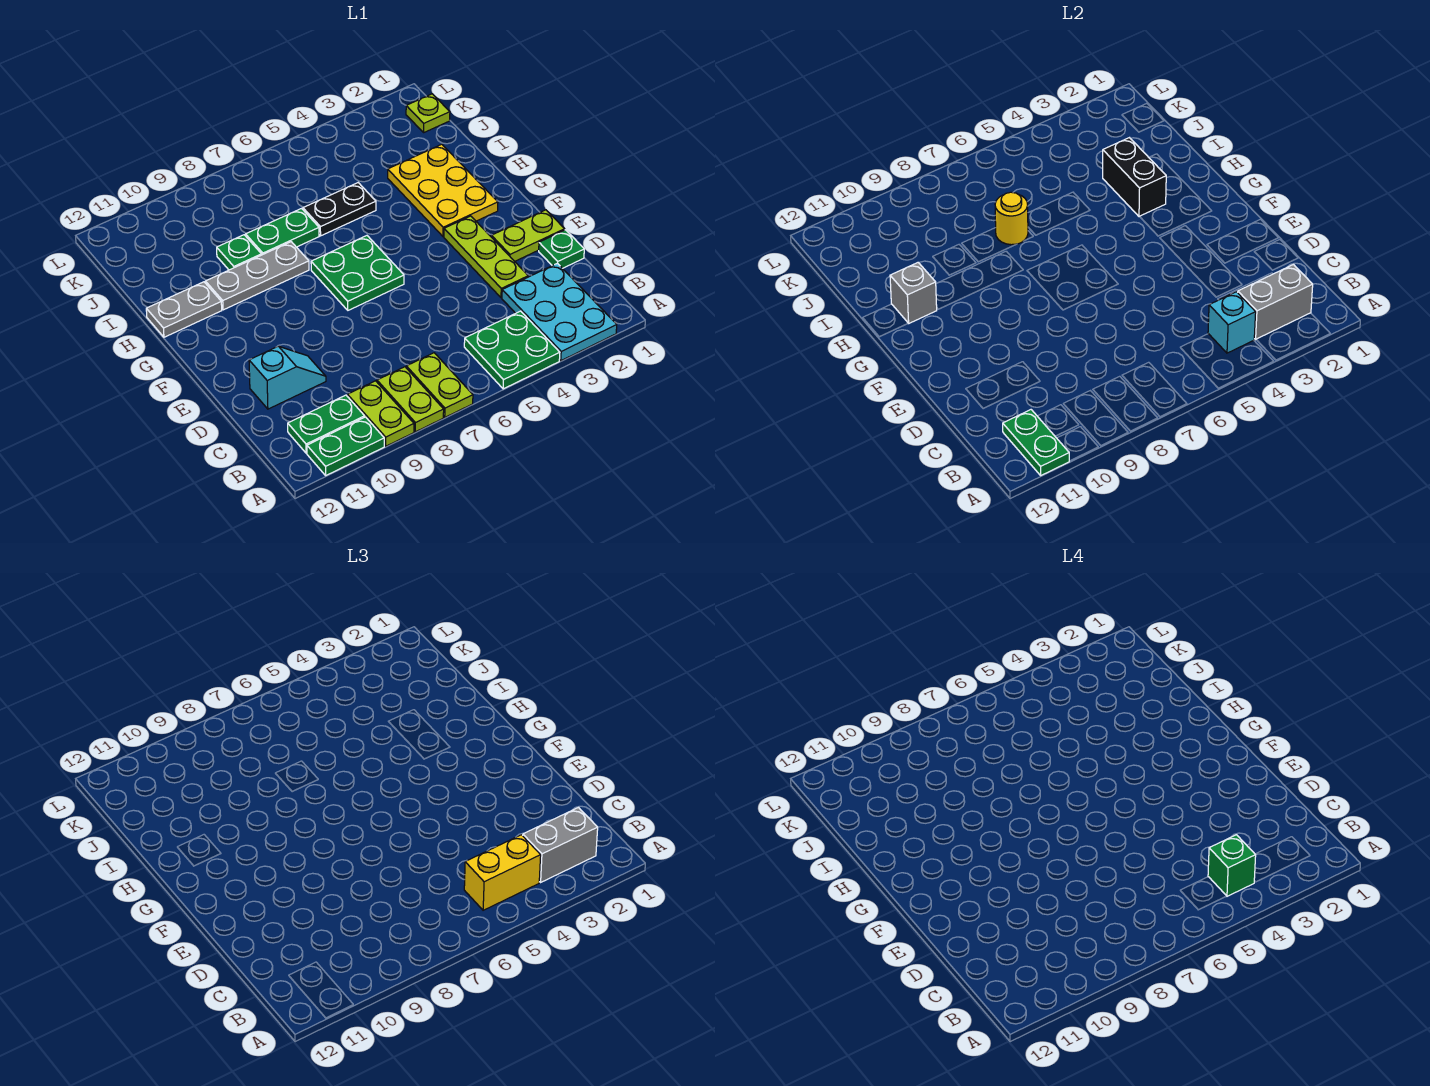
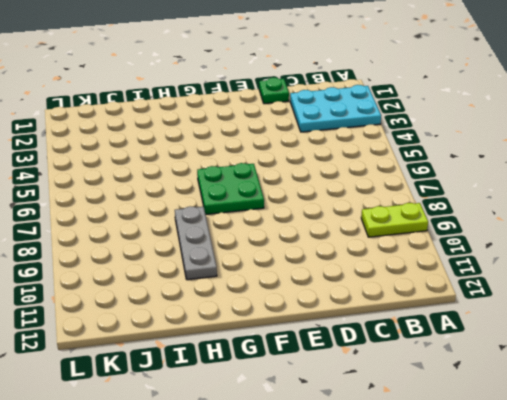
none -> green 2x2 plate [464,311,560,389]
none -> lime 1x2 plate [406,353,473,417]
none -> lime 1x2 plate [377,367,444,432]

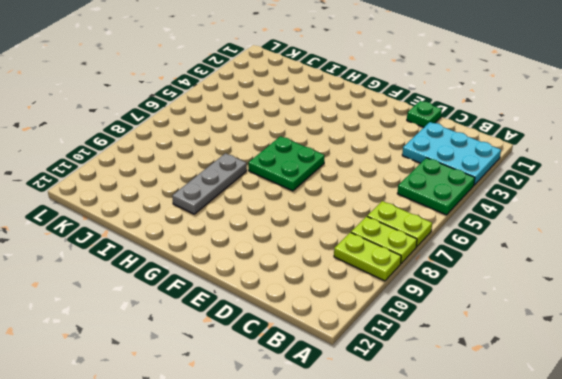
none -> green 1x2 plate [307,417,384,475]
none -> green 1x2 plate [288,395,365,453]
none -> lime 1x3 plate [444,216,528,298]

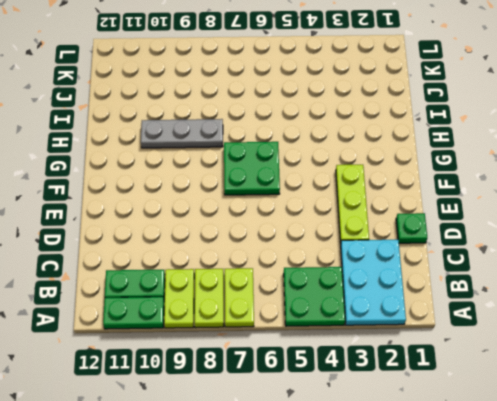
none -> cyan 1x2 slope [249,346,326,409]
none -> lime 1x2 plate [491,210,565,261]
none -> yellow 2x3 plate [388,144,498,237]

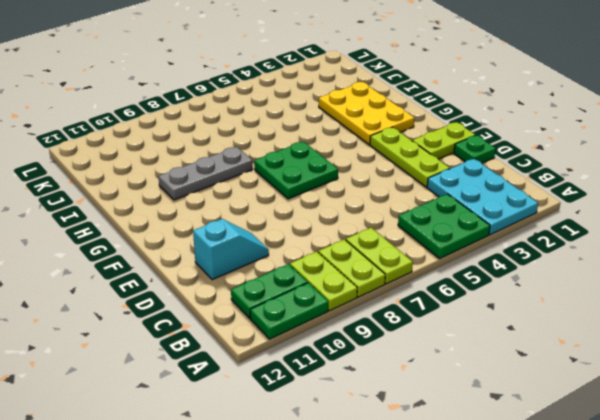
none -> grey 1x2 plate [146,282,222,337]
none -> black 1x2 plate [303,183,376,236]
none -> green 1x2 plate [246,209,319,255]

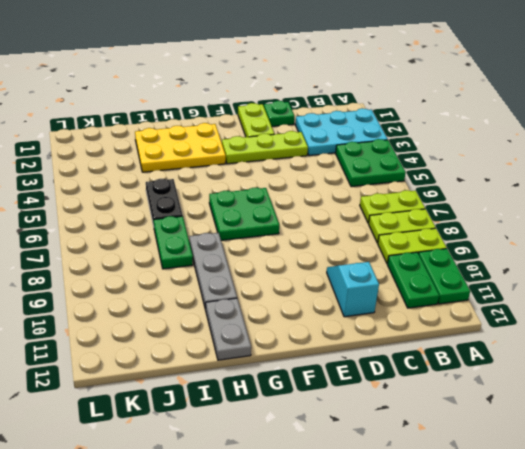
none -> green 1x1 plate [217,235,262,270]
none -> lime 1x1 plate [406,94,450,132]
none -> green 1x2 plate [1003,410,1069,475]

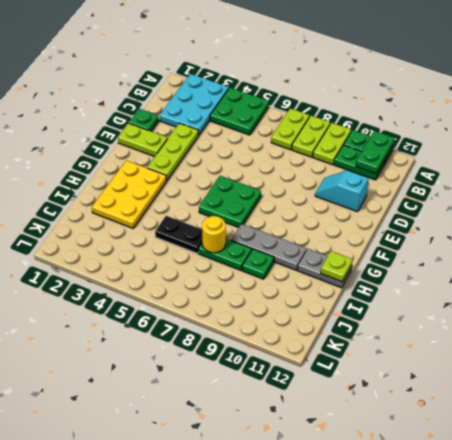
lime 1x1 plate [321,251,352,282] -> lime 1x1 plate moved to [406,94,450,132]
none -> grey 1x2 brick [1238,265,1313,339]
none -> cyan 1x1 brick [1208,292,1256,353]
none -> black 1x2 brick [1103,138,1166,217]

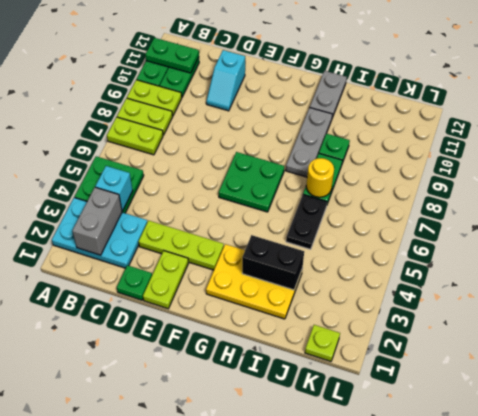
none -> grey 1x1 brick [890,263,937,323]
none -> grey 1x2 brick [523,808,598,882]
none -> yellow 1x2 brick [464,835,541,910]

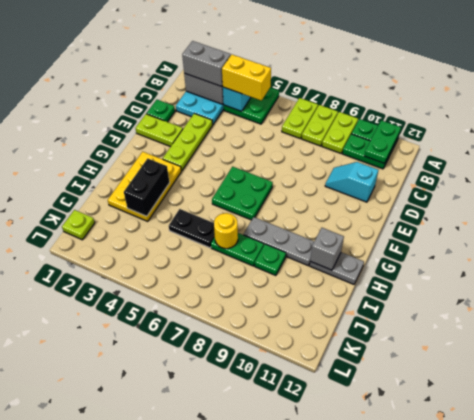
none -> green 1x1 brick [1208,835,1256,896]

